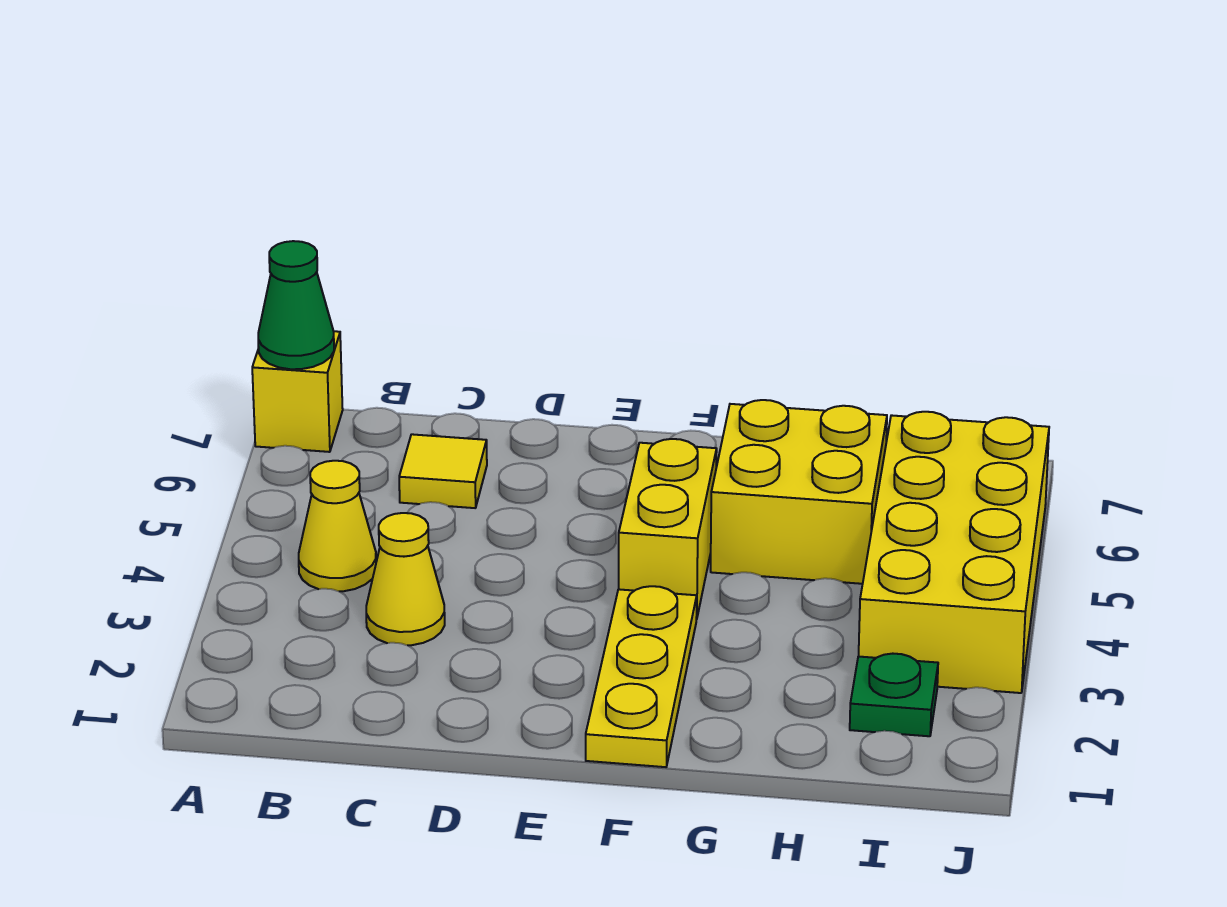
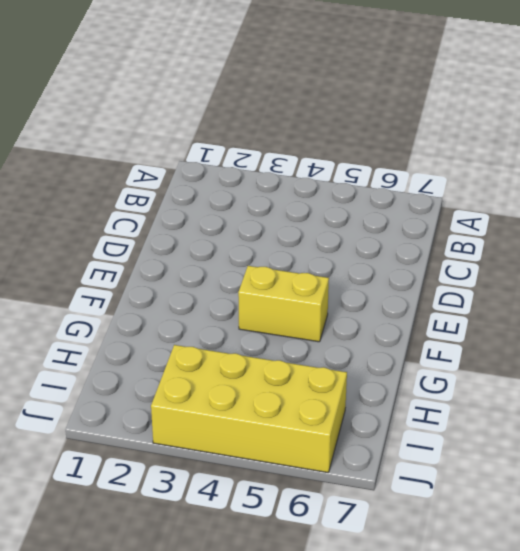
none -> yellow 1x1 brick [252,331,343,452]
none -> yellow 1x1 cone [299,461,376,591]

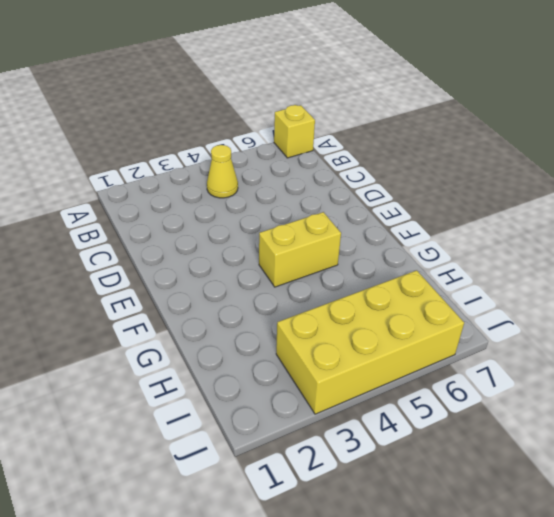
none -> yellow 1x1 cone [366,513,445,645]
none -> yellow 1x1 tile [399,434,487,508]

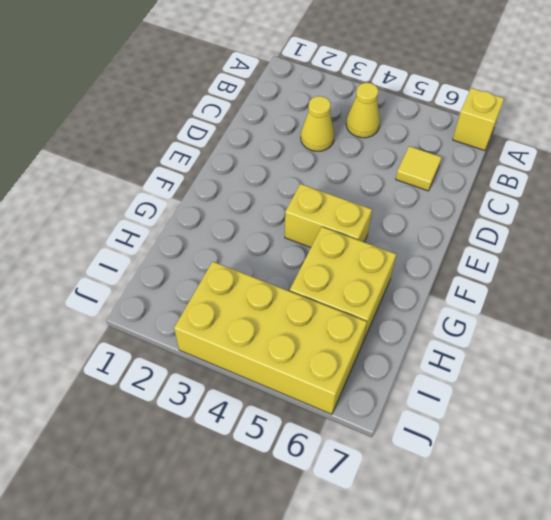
none -> yellow 1x3 plate [586,586,697,767]
none -> green 1x1 plate [850,654,938,736]

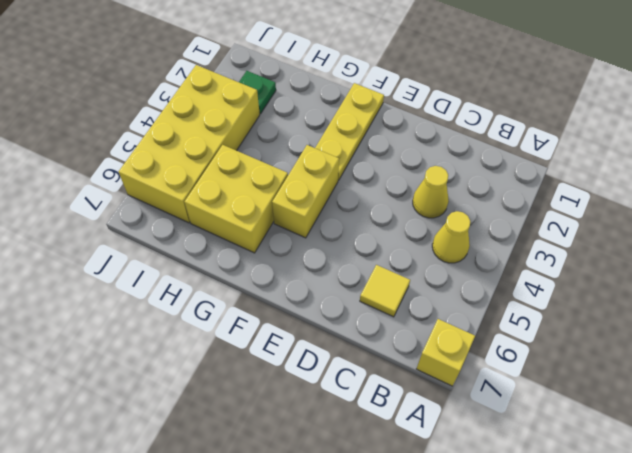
none -> green 1x1 cone [258,241,334,369]

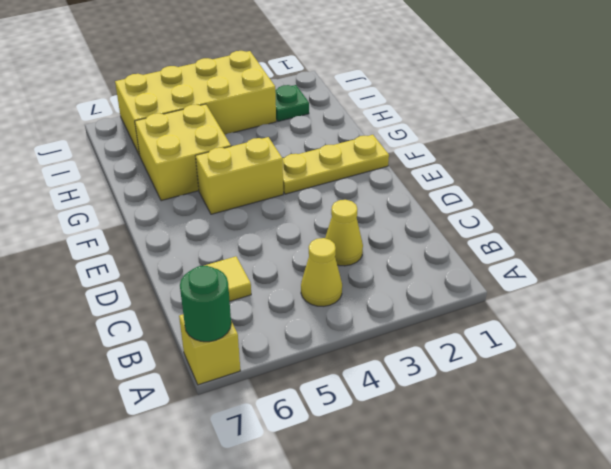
green 1x1 round brick [180,266,231,342] -> green 1x1 cone [258,241,334,369]

